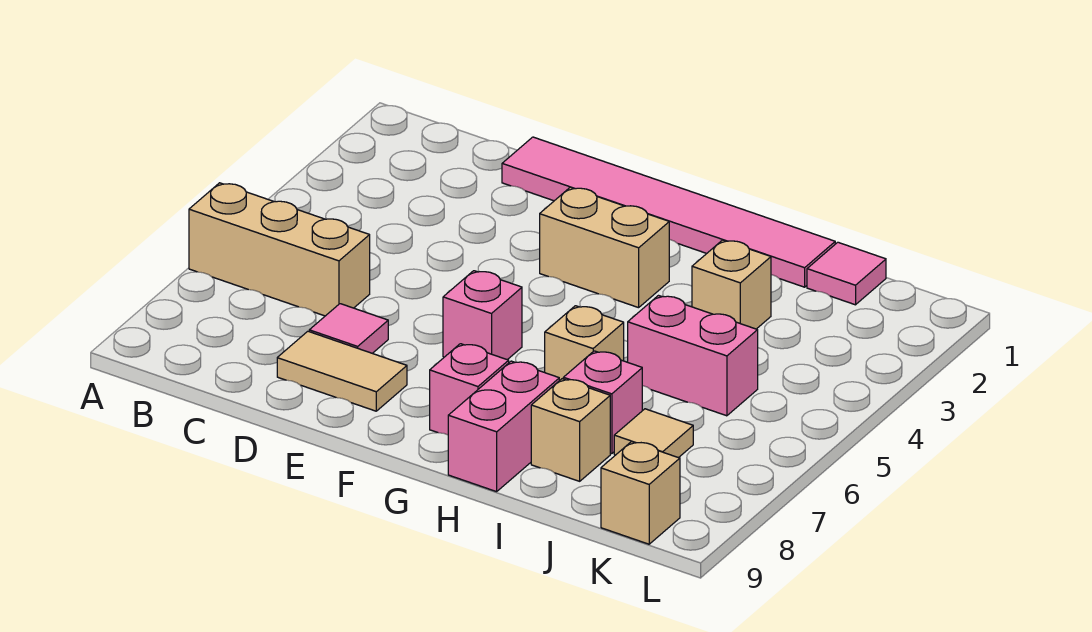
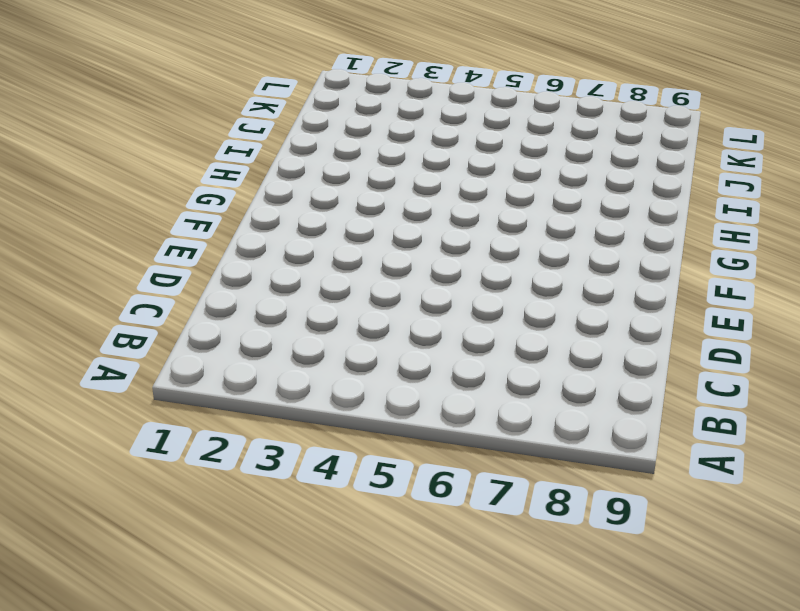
none -> tan 1x3 brick [189,183,370,316]
none -> pink 1x6 tile [502,137,835,287]
none -> pink 1x1 tile [309,304,388,353]

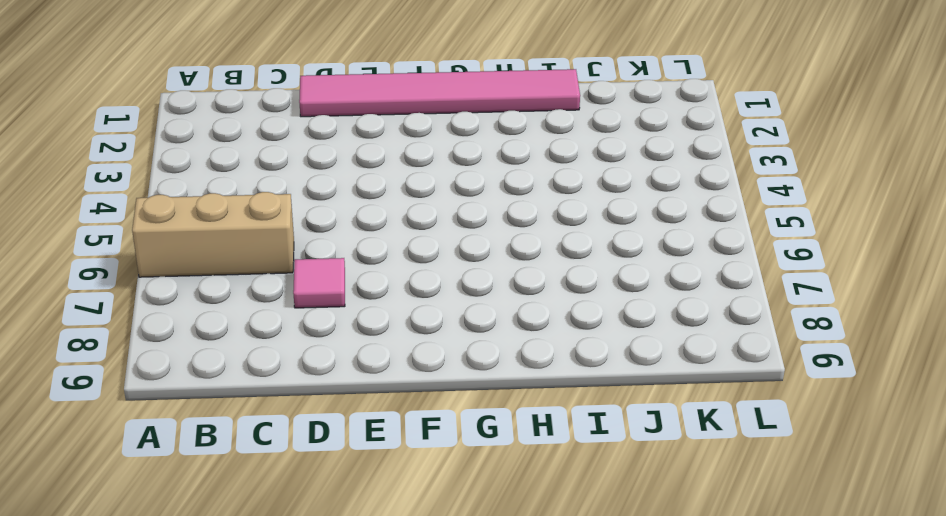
none -> tan 1x2 tile [277,331,407,411]
none -> tan 1x2 brick [540,187,669,308]
none -> pink 1x1 brick [443,271,522,360]

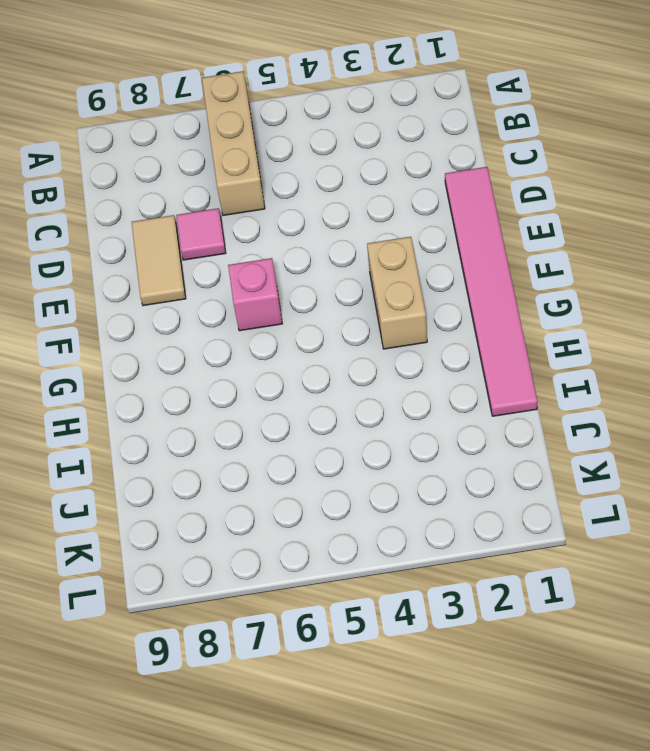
none -> pink 1x1 brick [430,344,509,435]
none -> tan 1x1 brick [545,306,624,381]
none -> pink 1x2 brick [448,361,559,492]

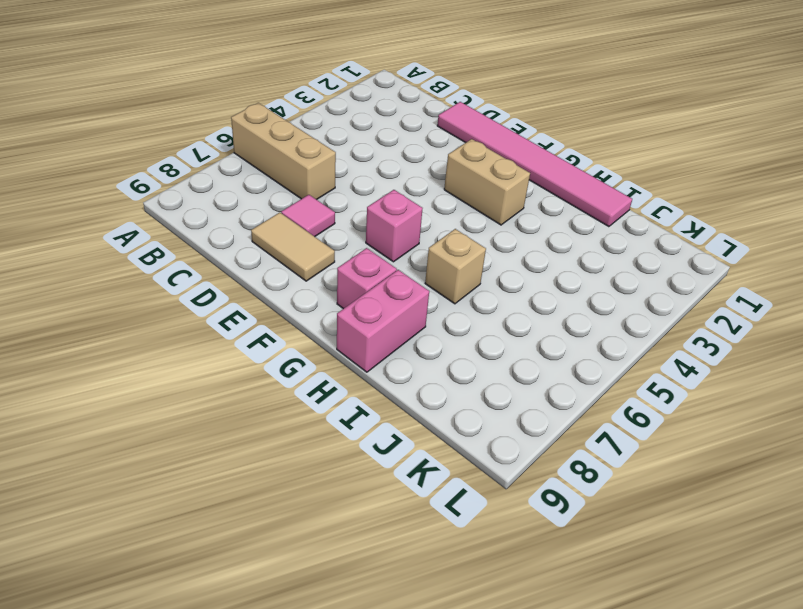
none -> tan 1x1 brick [692,240,771,329]
none -> pink 1x2 brick [628,296,758,416]
none -> pink 1x1 brick [563,351,642,454]

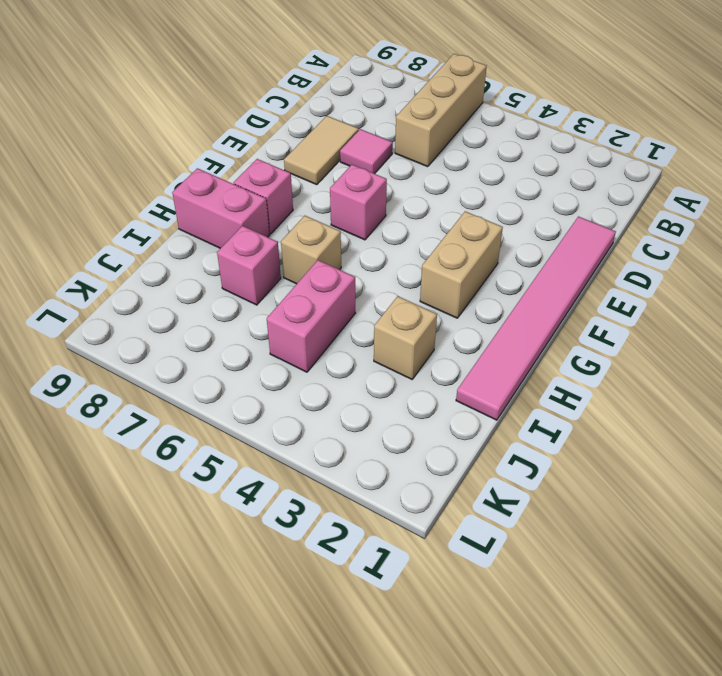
none -> tan 1x1 brick [531,379,610,481]
none -> pink 1x1 tile [807,242,886,305]
none -> tan 1x1 tile [614,409,693,458]

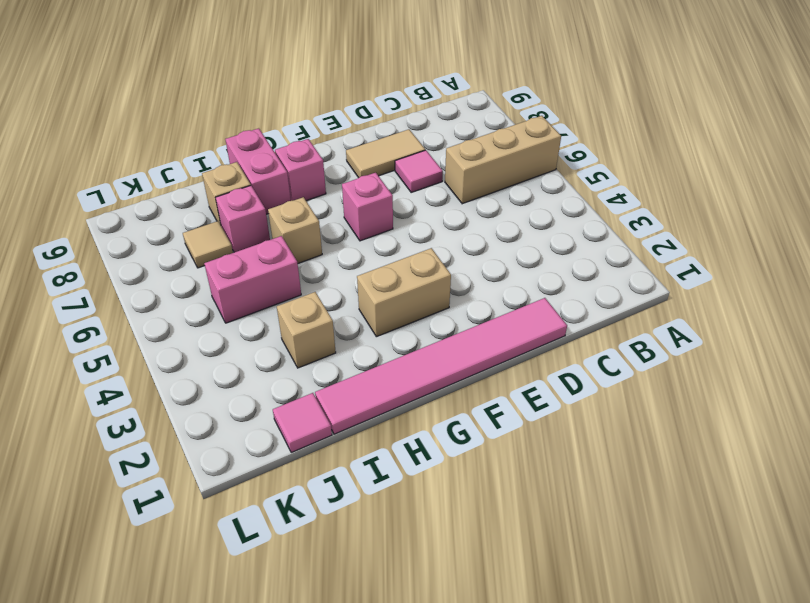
none -> tan 1x1 brick [601,441,680,544]

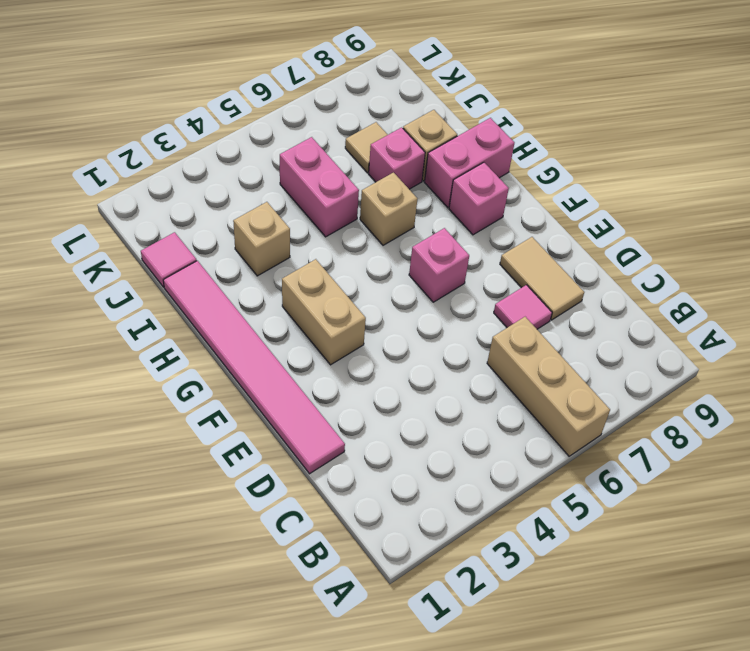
none -> tan 1x1 brick [601,441,680,544]

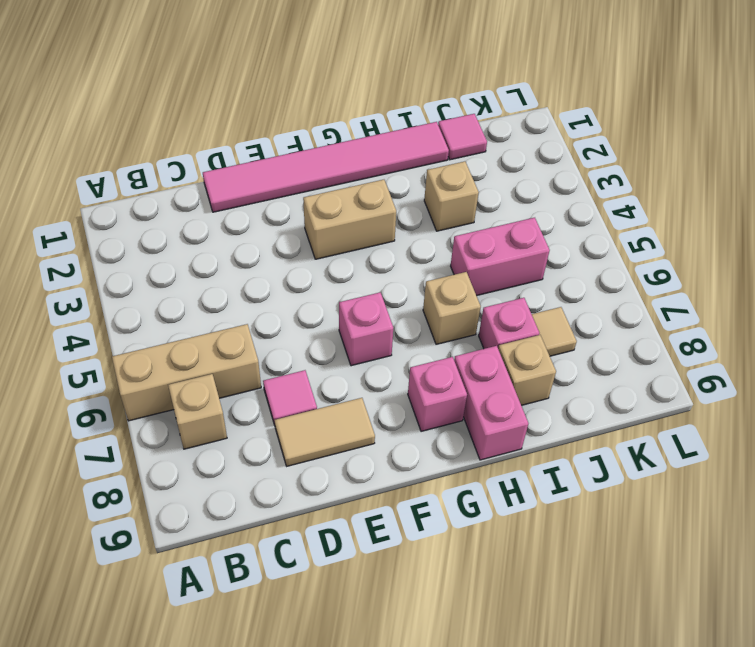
tan 1x1 brick [168,374,227,449] -> tan 1x1 brick moved to [601,441,680,544]

